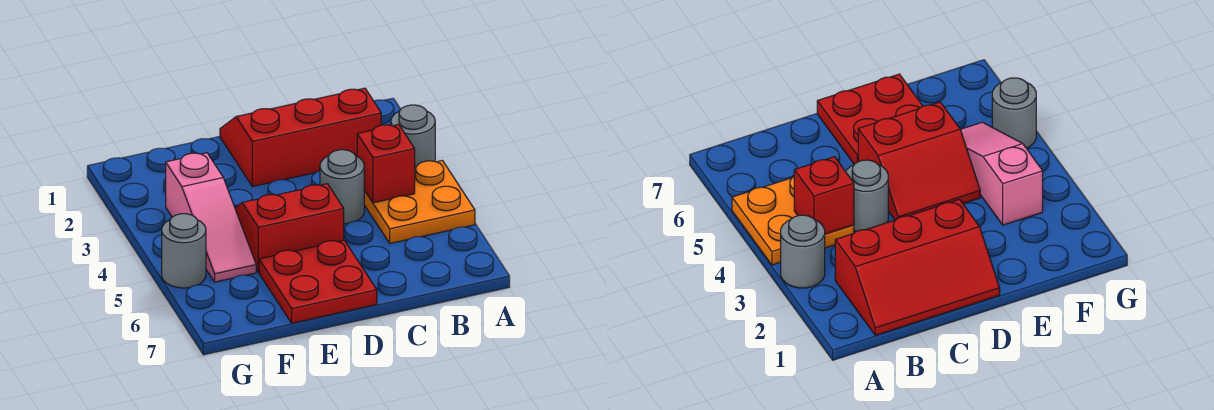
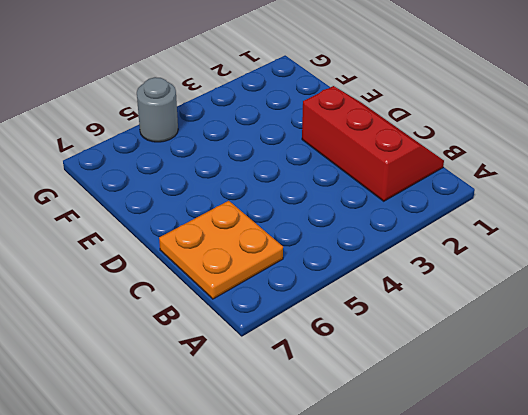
orange 2x2 plate [159,201,283,299] -> orange 2x2 plate moved to [364,161,475,243]
none -> grey 1x1 round brick [391,105,435,166]
none -> grey 1x1 round brick [320,150,364,224]

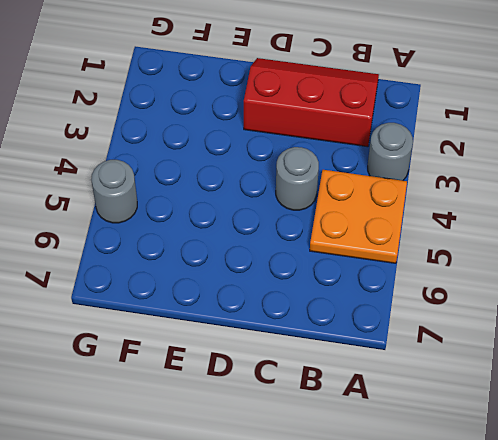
none -> red 2x2 slope [235,184,344,272]
none -> red 2x2 plate [259,240,377,323]

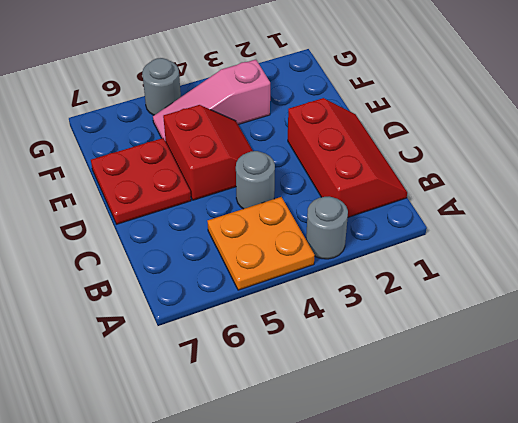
none -> red 1x1 brick [357,124,415,203]

